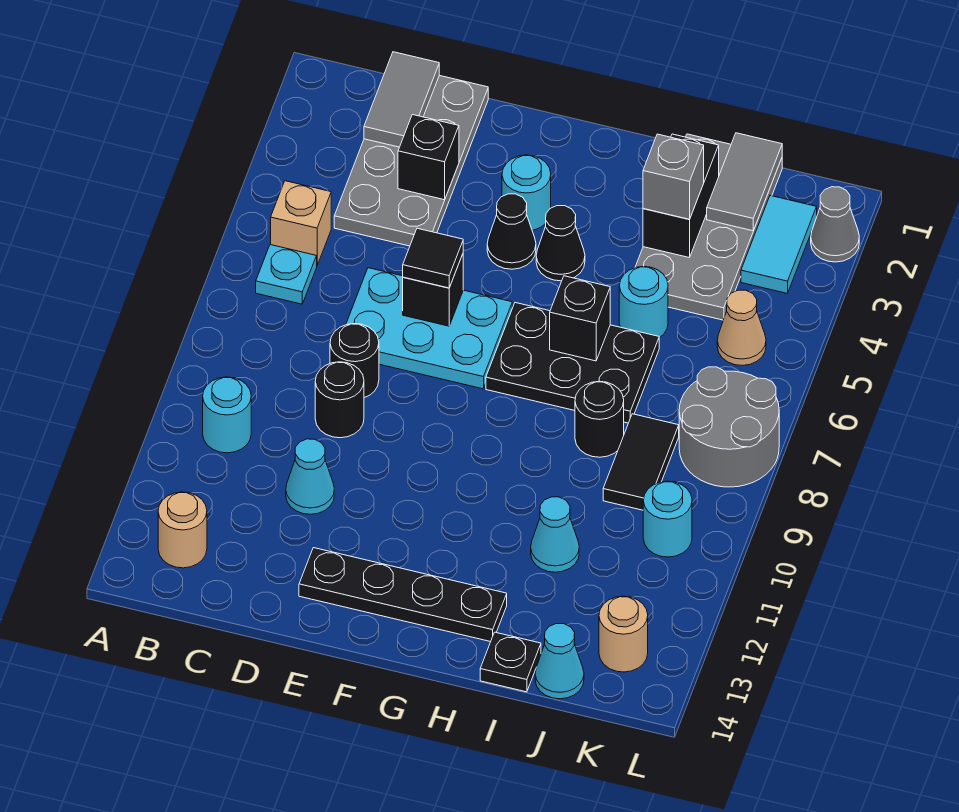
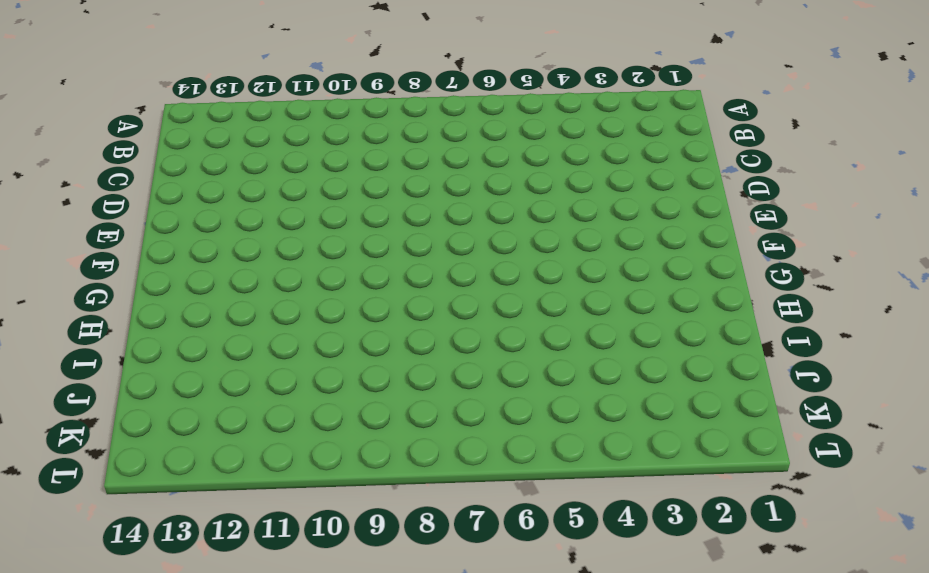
none -> tan 1x1 brick [271,181,331,265]
none -> cyan 1x1 plate [256,245,317,304]
none -> cyan 1x1 round brick [203,377,251,453]
none -> tan 1x1 round brick [158,492,207,568]

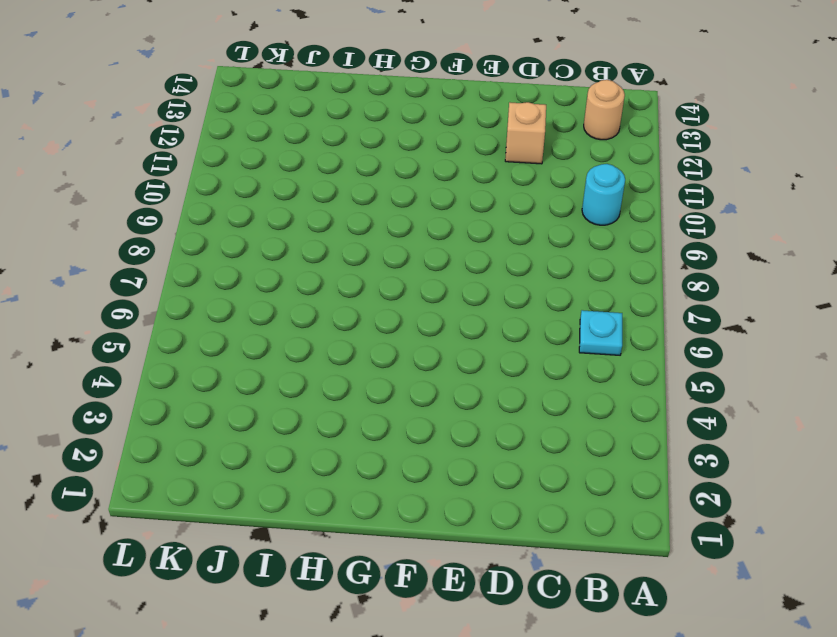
tan 1x1 brick [505,102,546,164] -> tan 1x1 brick moved to [271,181,331,265]
none -> grey 2x4 plate [334,75,488,246]
none -> cyan 2x3 plate [346,268,512,389]
none -> black 1x1 round brick [330,324,379,398]
none -> black 1x1 round brick [315,362,364,438]

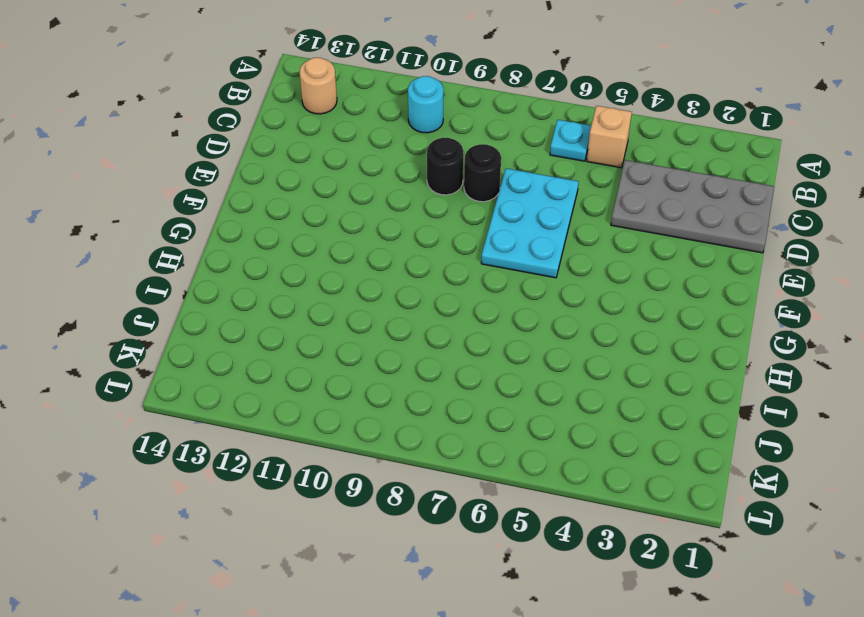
none -> cyan 1x1 cone [286,439,334,514]
none -> black 1x4 plate [299,548,507,642]
none -> cyan 1x1 round brick [502,155,551,230]
none -> black 1x1 cone [487,194,536,269]

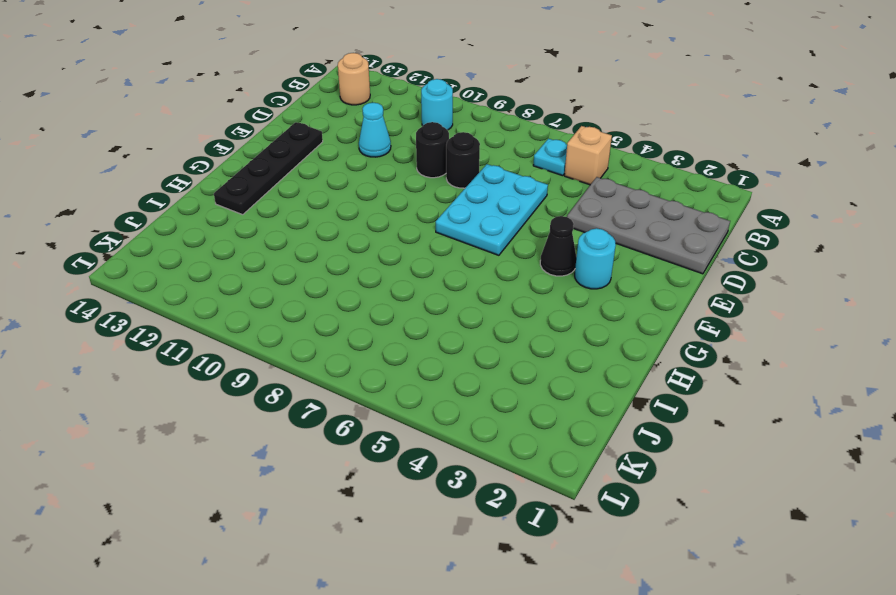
none -> black 1x1 cone [536,206,585,281]
none -> black 2x3 plate [486,303,659,423]
none -> grey 2x4 plate [635,134,782,320]
none -> cyan 1x1 round brick [619,266,668,338]

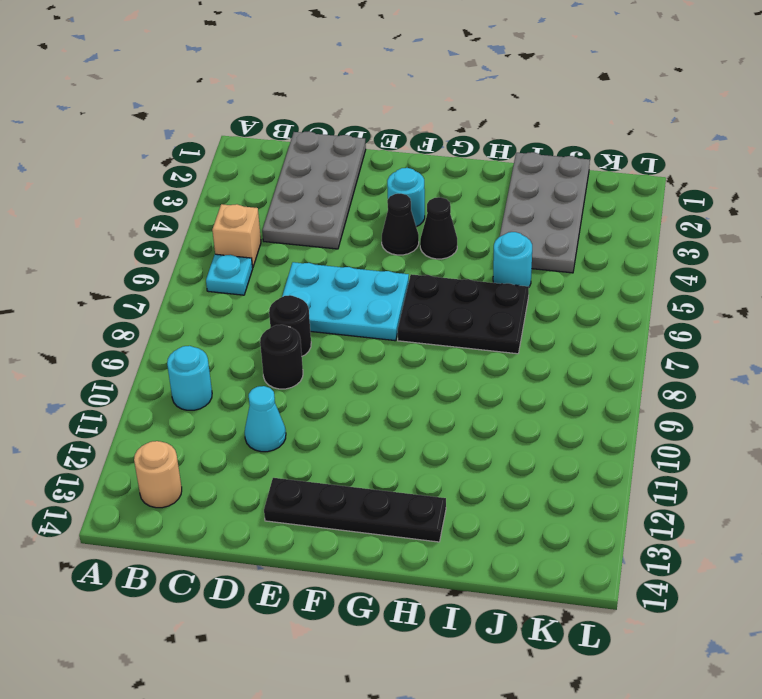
none -> black 1x1 round brick [575,381,624,457]
none -> cyan 1x1 cone [531,497,579,572]
none -> black 1x1 plate [480,632,541,692]
none -> black 1x2 tile [603,414,679,510]

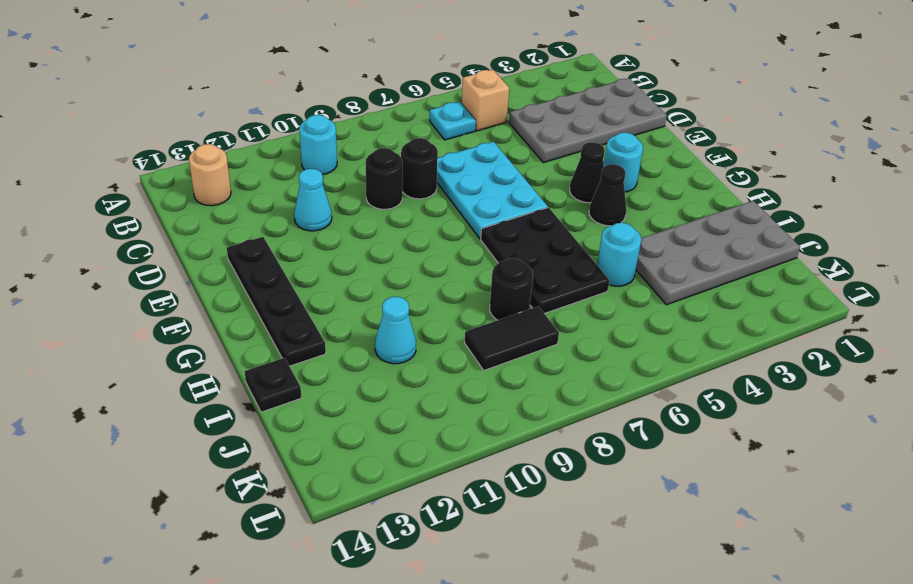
none -> cyan 1x1 cone [535,624,584,699]
none -> cyan 1x2 tile [741,196,817,293]
none -> tan 1x1 cone [717,290,766,366]
none -> grey 2x2 round brick [679,367,779,487]

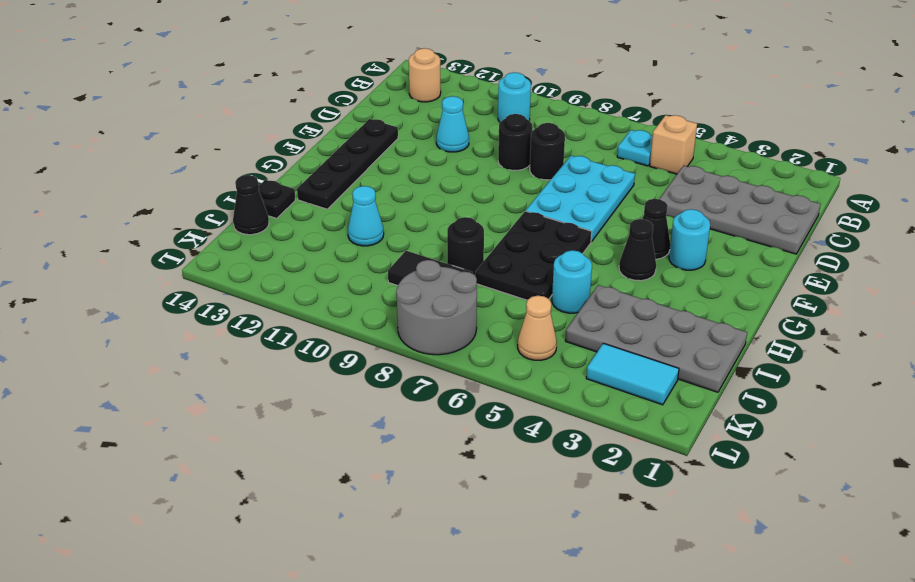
black 1x1 cone [233,175,269,235] -> cyan 1x1 cone [535,624,584,699]
none -> cyan 1x1 round brick [643,481,692,557]
none -> tan 1x1 round brick [599,596,648,672]
none -> grey 1x1 cone [811,187,859,262]
none -> grey 1x2 tile [364,52,439,147]

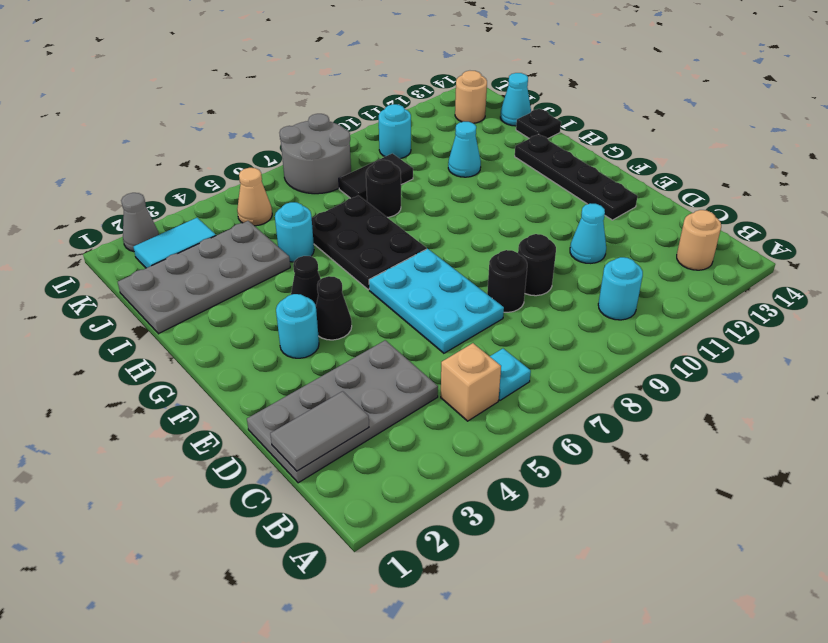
none -> black 1x1 brick [398,115,459,200]
none -> black 1x1 brick [403,254,463,326]
none -> black 1x1 brick [550,276,610,361]
none -> black 1x2 brick [643,134,719,258]

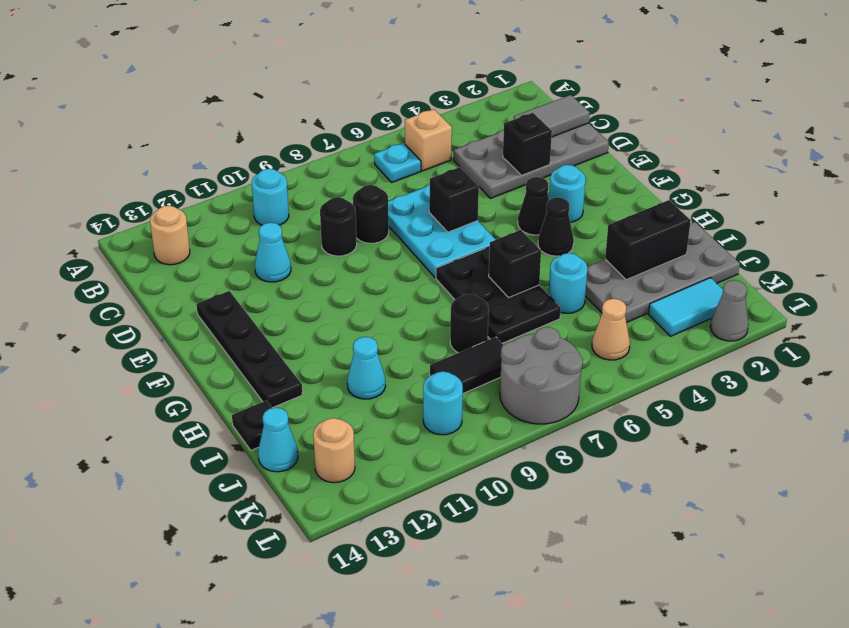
none -> grey 1x2 tile [707,133,782,231]
none -> black 1x1 tile [403,228,463,288]
none -> grey 1x1 brick [643,134,704,219]

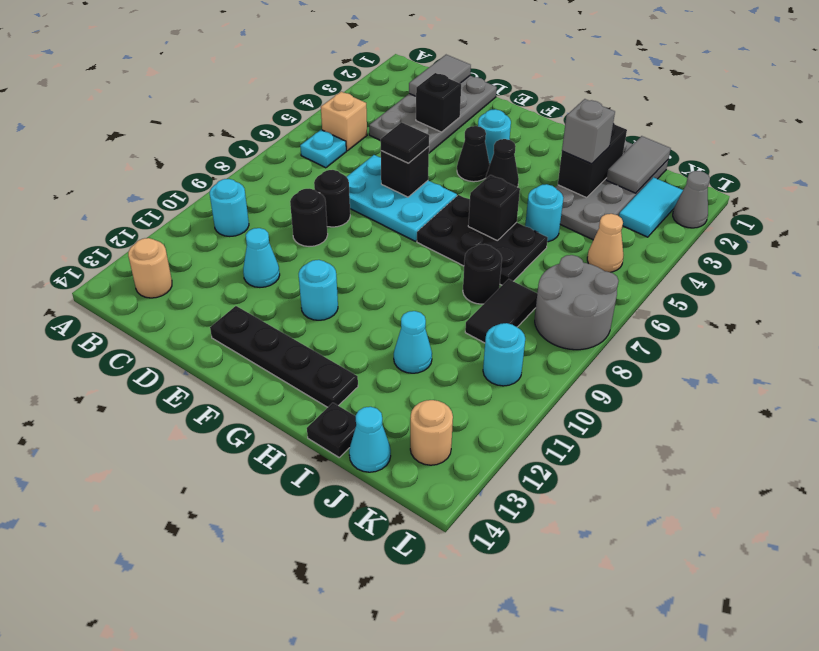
cyan 1x1 round brick [299,260,338,320] -> none

